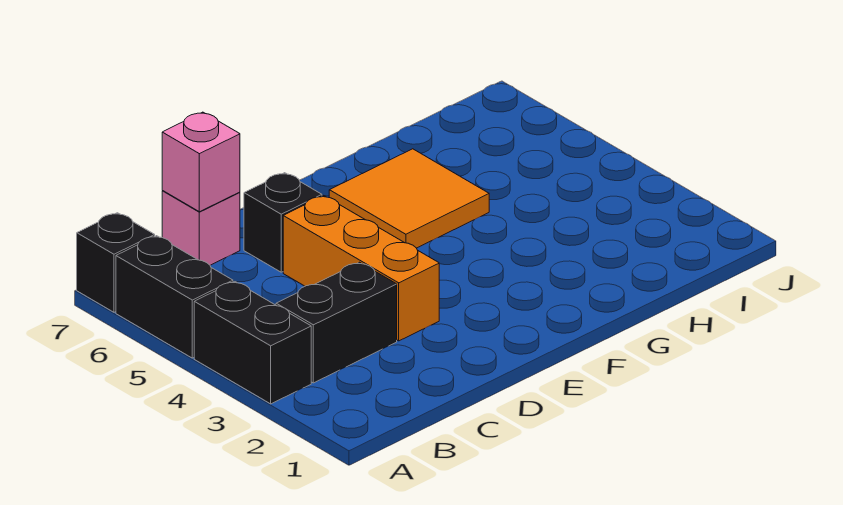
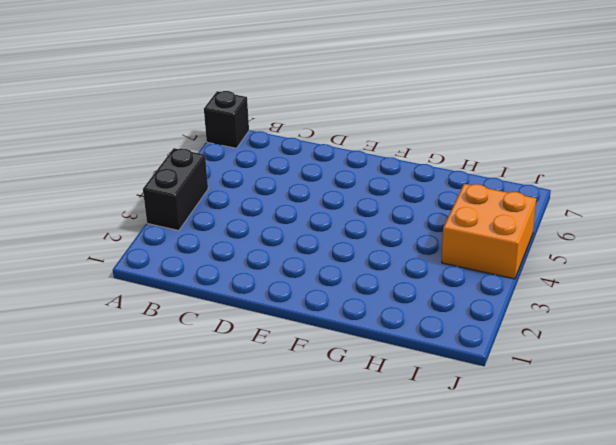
orange 2x2 brick [442,184,536,279] -> none
none -> black 1x2 brick [116,236,233,358]
none -> black 1x2 brick [276,262,397,383]

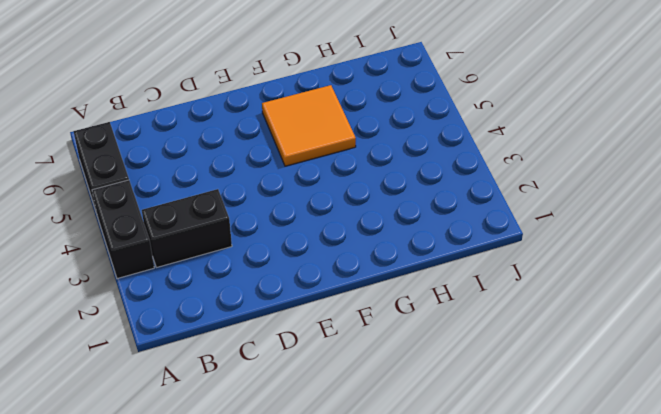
none -> black 1x1 brick [77,213,155,312]
none -> pink 1x1 brick [162,191,240,265]

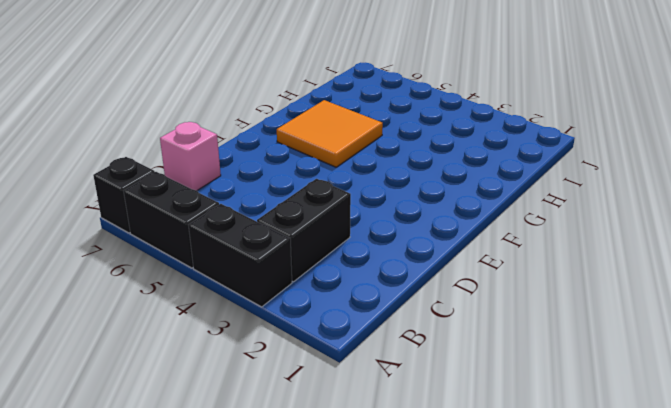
none -> orange 1x3 brick [283,196,439,341]
none -> black 1x1 brick [244,173,322,272]

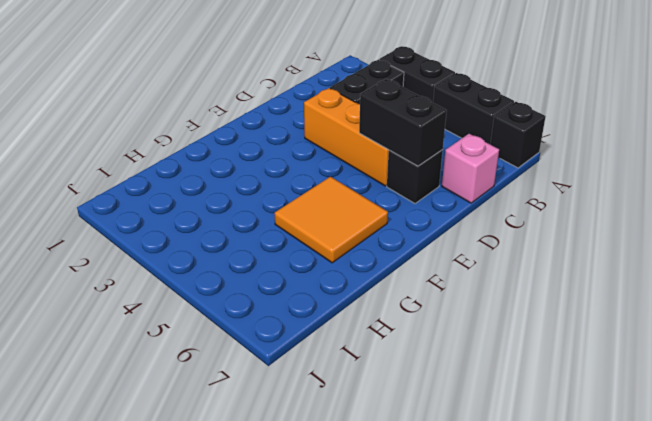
black 1x2 brick [359,79,447,166] -> none
none -> pink 1x1 brick [162,112,240,212]

